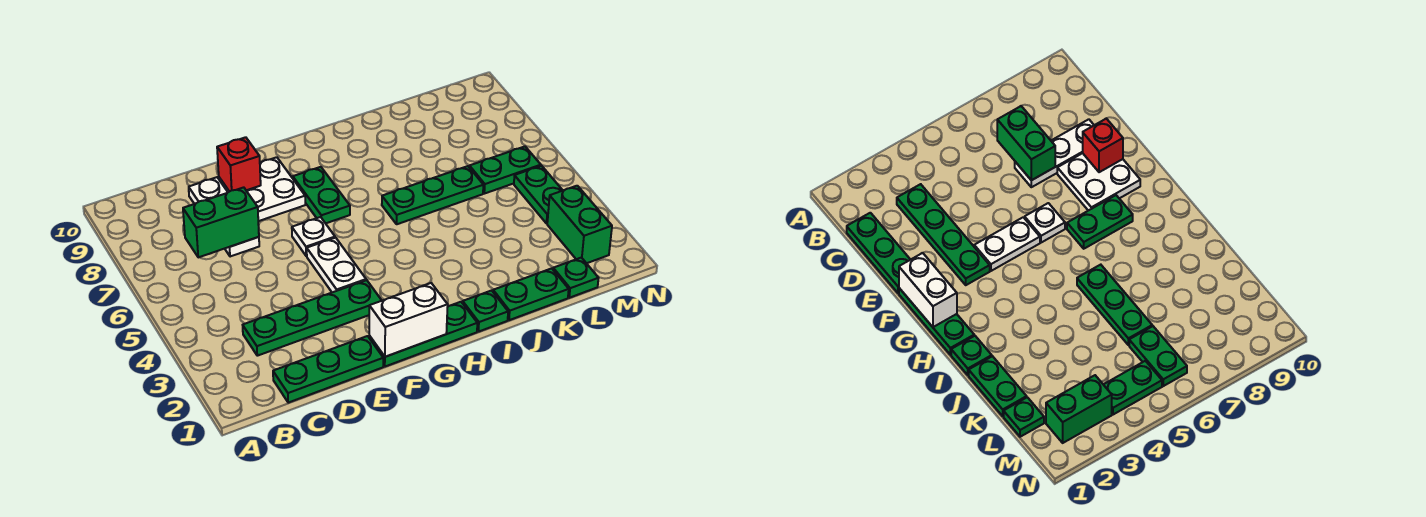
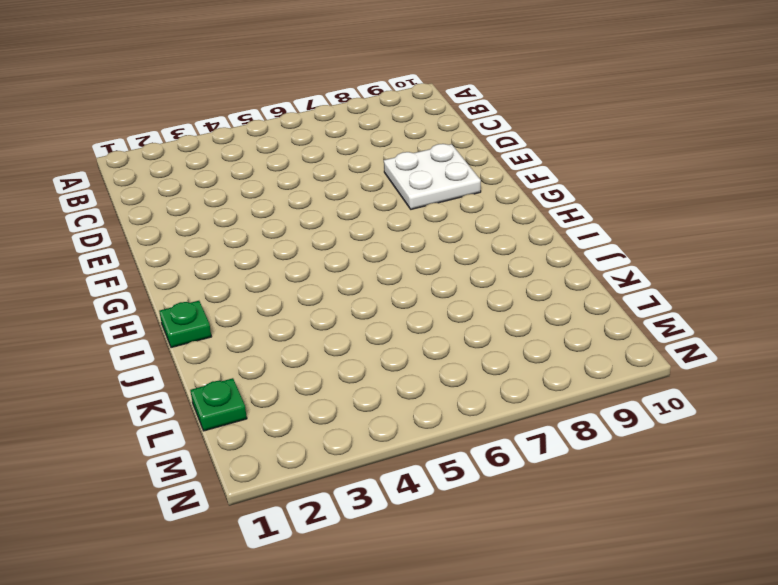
none -> green 1x3 plate [273,336,383,403]
none -> green 1x4 plate [243,280,382,356]
none -> white 1x3 plate [189,177,259,257]

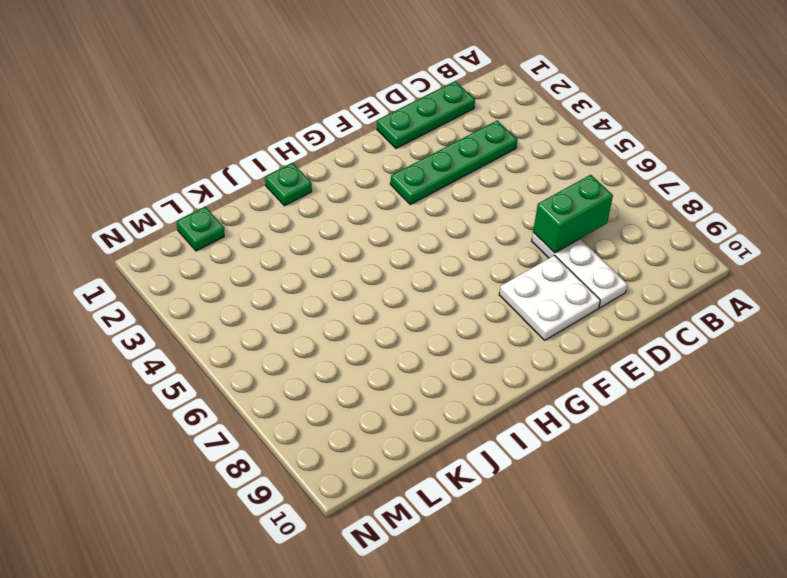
none -> green 1x3 plate [369,302,477,366]
none -> white 1x2 plate [307,238,366,292]
none -> white 1x1 plate [292,217,335,256]

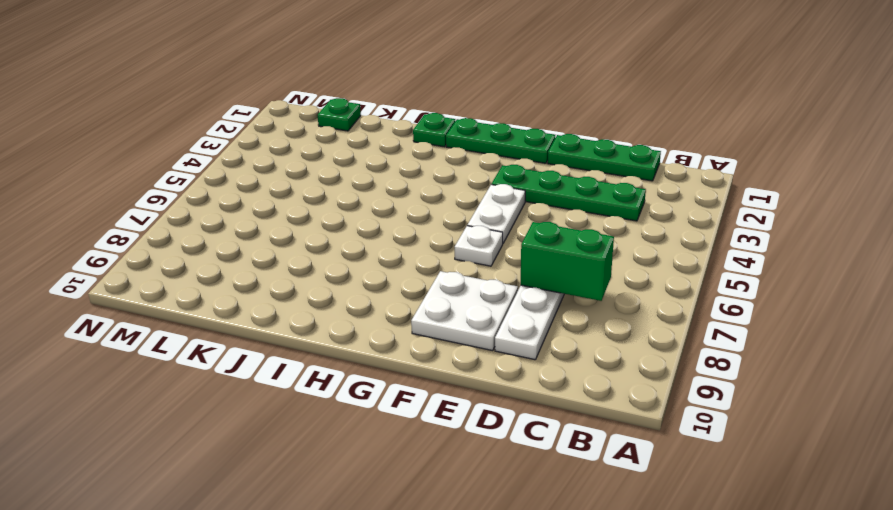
none -> green 1x2 plate [293,167,350,223]
none -> green 1x3 plate [382,166,483,224]
none -> green 1x2 plate [493,268,569,320]

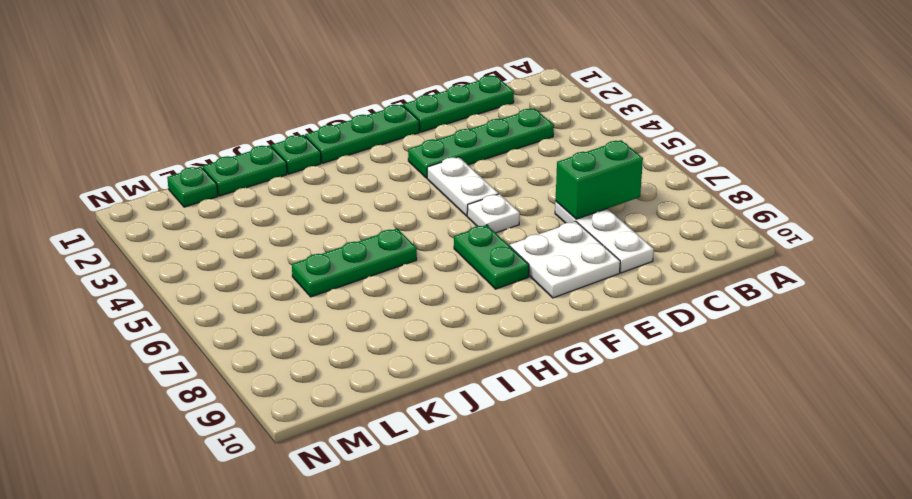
none -> green 1x2 plate [469,147,541,194]
none -> green 1x2 brick [547,186,612,263]
none -> green 1x2 plate [514,166,563,223]

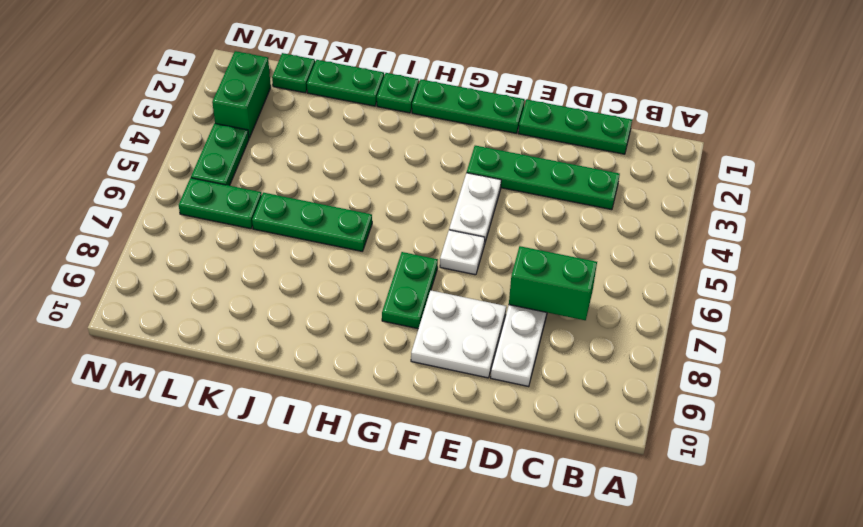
none -> red 1x1 brick [217,137,261,192]
none -> white 1x2 brick [369,283,448,357]

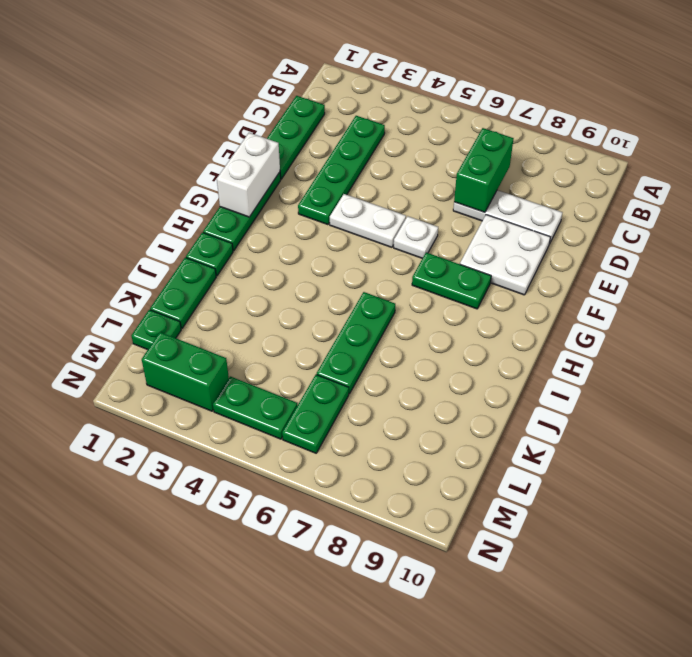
none -> red 1x1 brick [217,137,261,192]

